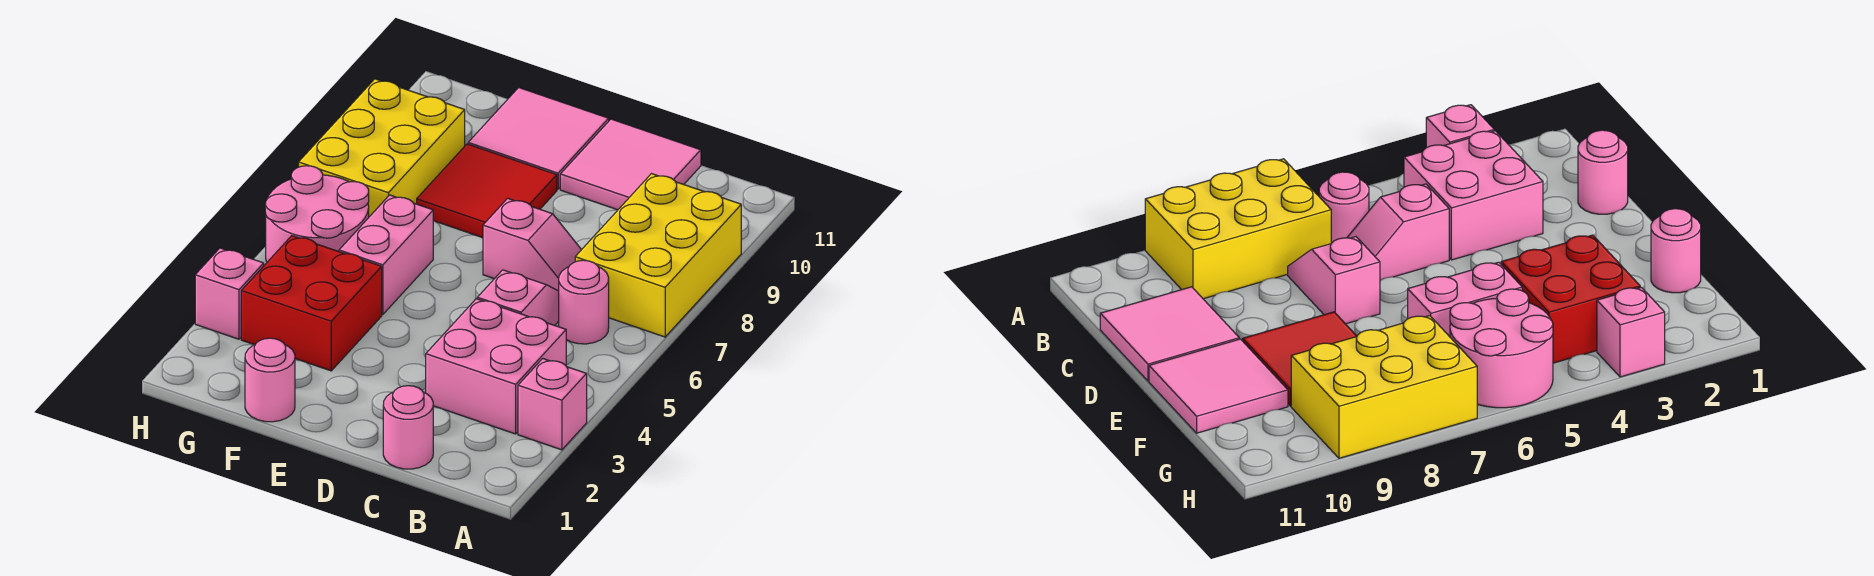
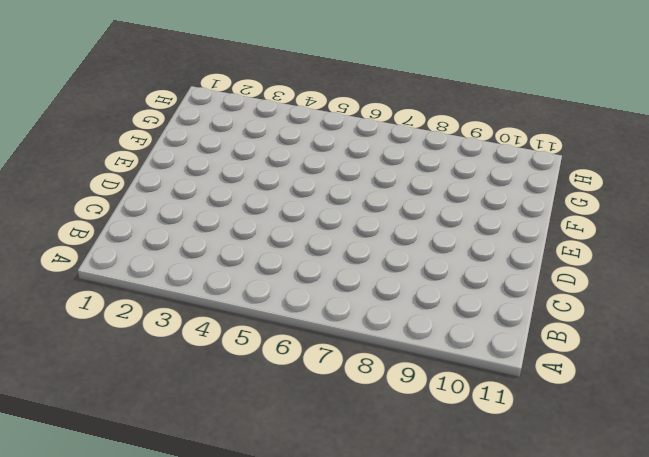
none -> pink 1x1 brick [518,359,587,450]
none -> yellow 2x3 brick [575,174,741,337]
none -> pink 2x2 brick [426,299,566,434]

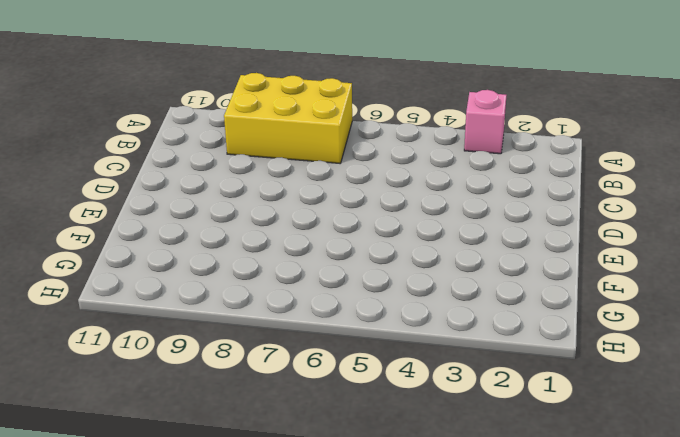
none -> pink 2x2 brick [426,299,566,434]
none -> pink 1x1 round brick [559,260,609,344]
none -> pink 1x1 round brick [383,386,433,469]

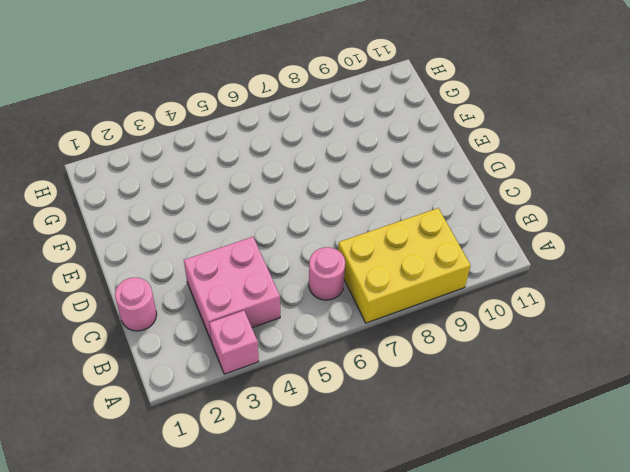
none -> pink 1x2 slope [477,270,559,325]
none -> pink 1x2 slope [483,198,581,291]
none -> pink 2x2 tile [560,119,701,210]

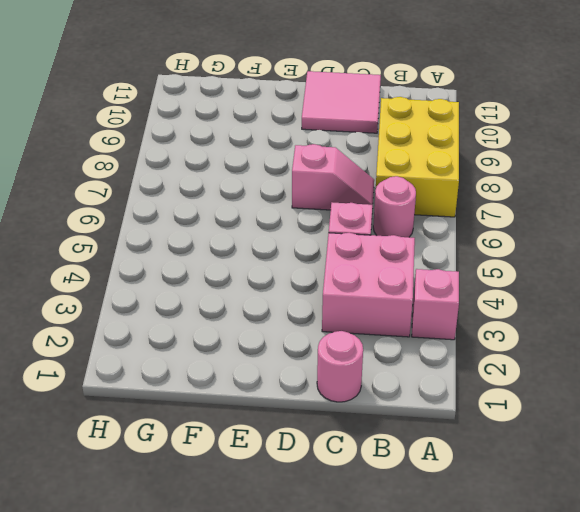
none -> red 2x2 tile [417,144,557,238]
none -> pink 2x2 tile [468,88,609,189]
none -> pink 1x1 round brick [245,338,295,422]

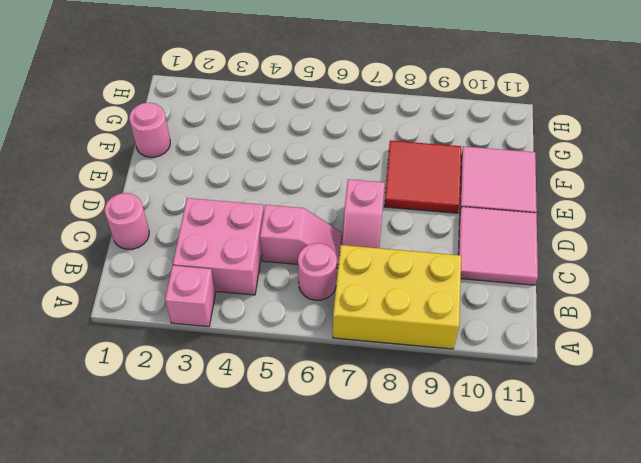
none -> red 2x2 brick [241,236,382,371]
none -> pink 1x2 brick [339,195,433,314]
none -> pink 2x2 round brick [265,166,369,262]

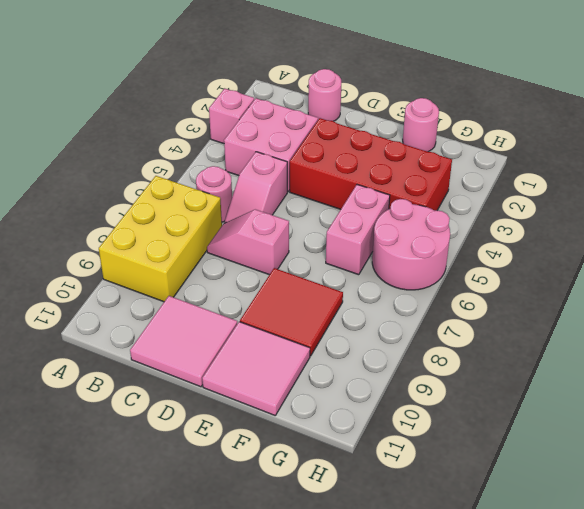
red 2x4 brick [290,118,452,211] -> red 2x2 brick [241,236,382,371]
none -> yellow 2x3 brick [299,79,465,217]
none -> pink 1x1 brick [195,248,264,339]

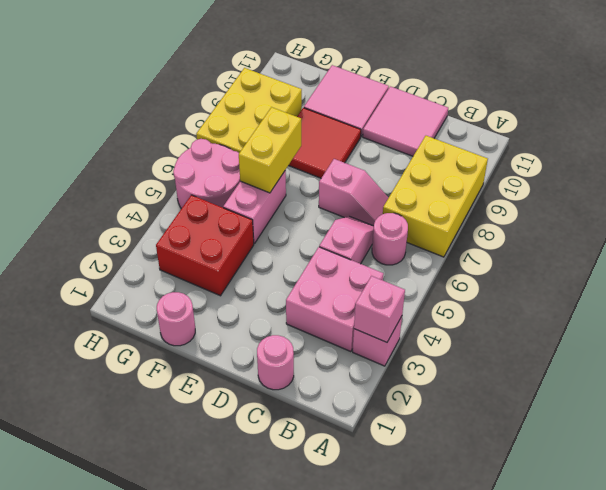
pink 1x1 brick [354,276,405,342] -> pink 1x1 brick moved to [195,248,264,339]
yellow 1x2 brick [239,107,301,193] -> none

